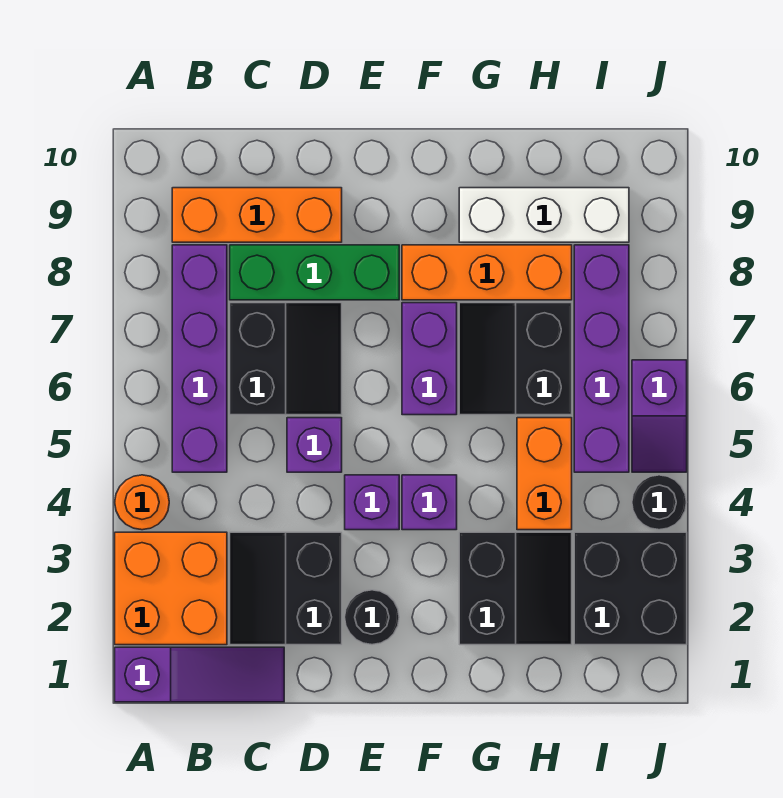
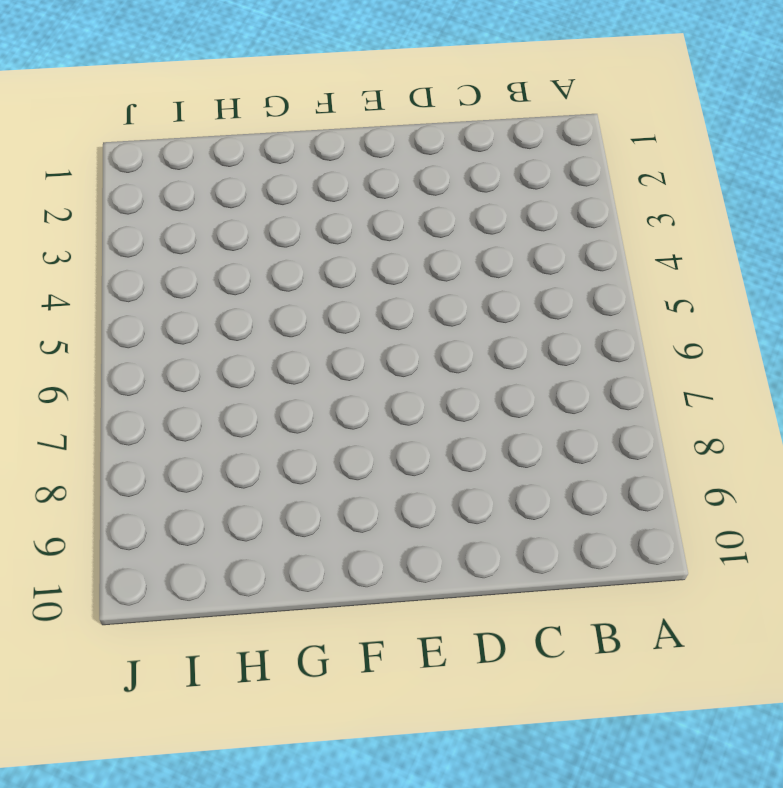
none -> purple 1x3 slope [115,647,284,702]
none -> orange 2x2 brick [115,532,227,645]
none -> orange 1x1 round brick [115,475,169,530]

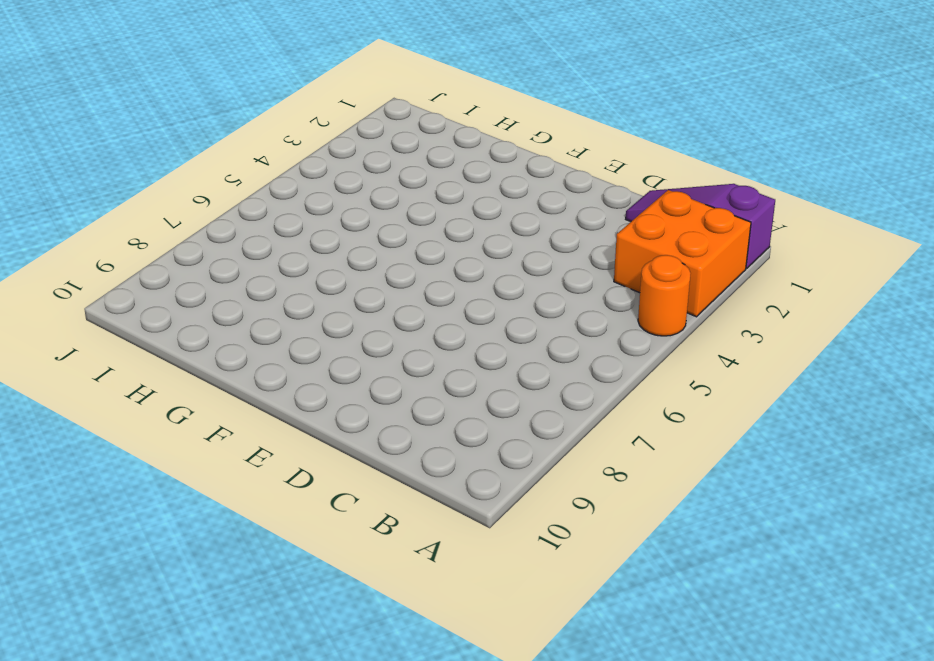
none -> purple 1x4 brick [172,245,227,472]
none -> orange 1x3 brick [172,188,342,242]
none -> black 2x2 slope [230,532,342,645]

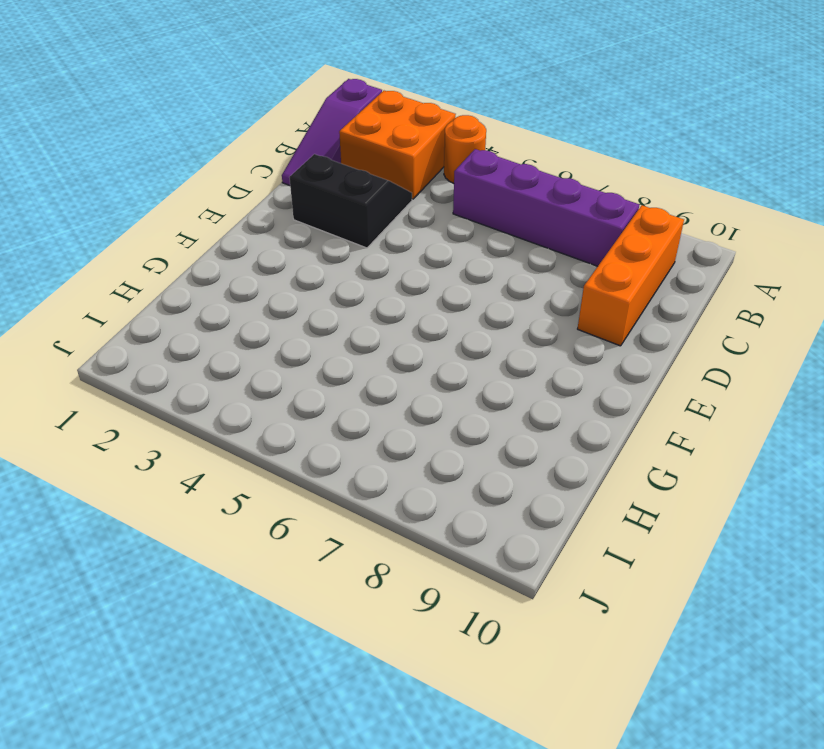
none -> black 2x2 slope [230,303,342,415]
none -> green 1x3 brick [230,245,399,300]
none -> purple 1x1 brick [287,418,342,472]

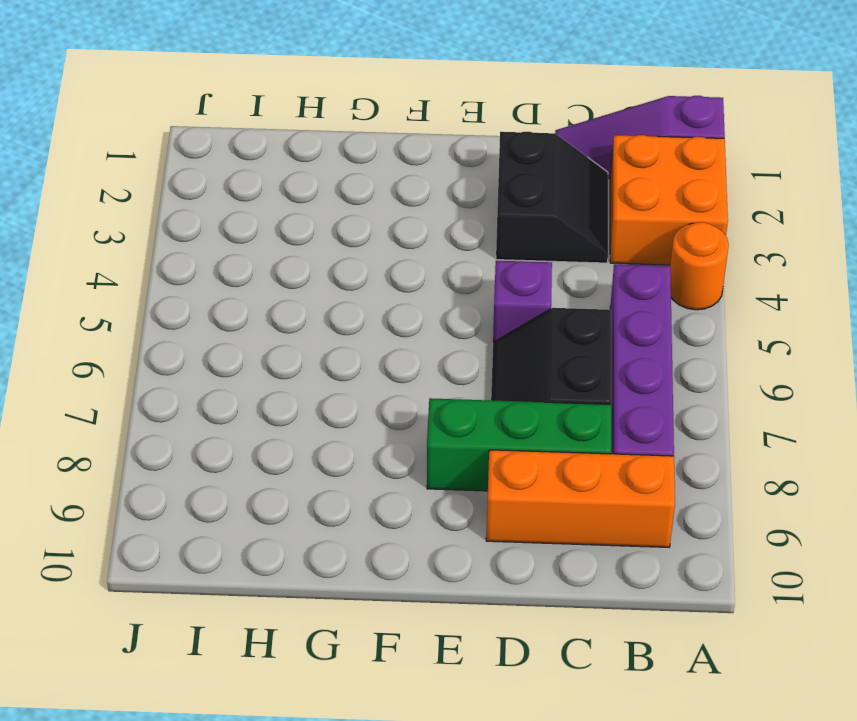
none -> black 1x1 round brick [345,590,399,645]
none -> purple 1x1 brick [345,475,399,530]
none -> purple 1x1 brick [402,475,457,530]

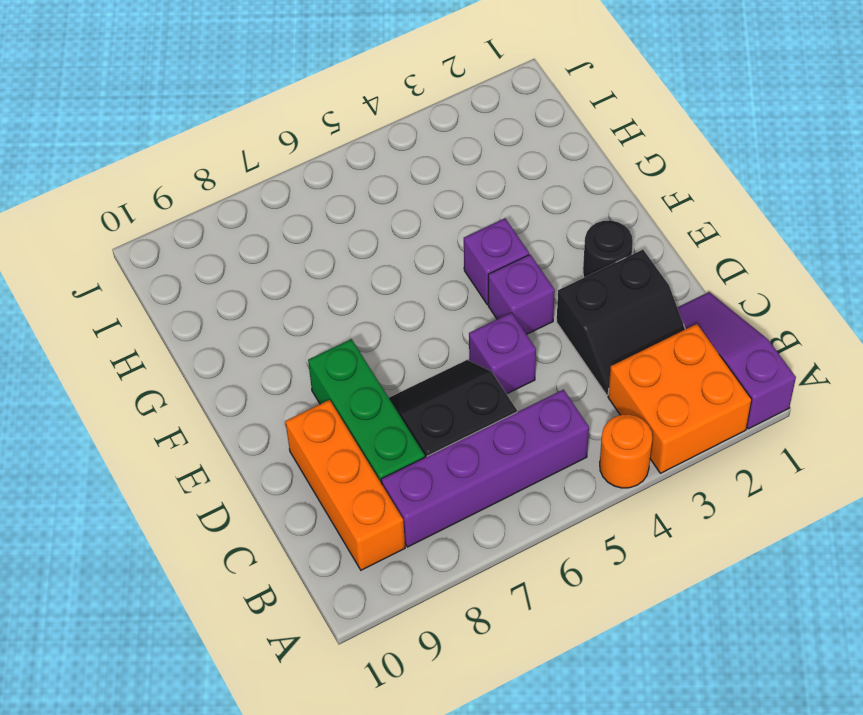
none -> purple 1x2 brick [402,303,457,415]
none -> orange 1x3 brick [402,245,572,300]
none -> black 2x2 slope [459,532,572,645]

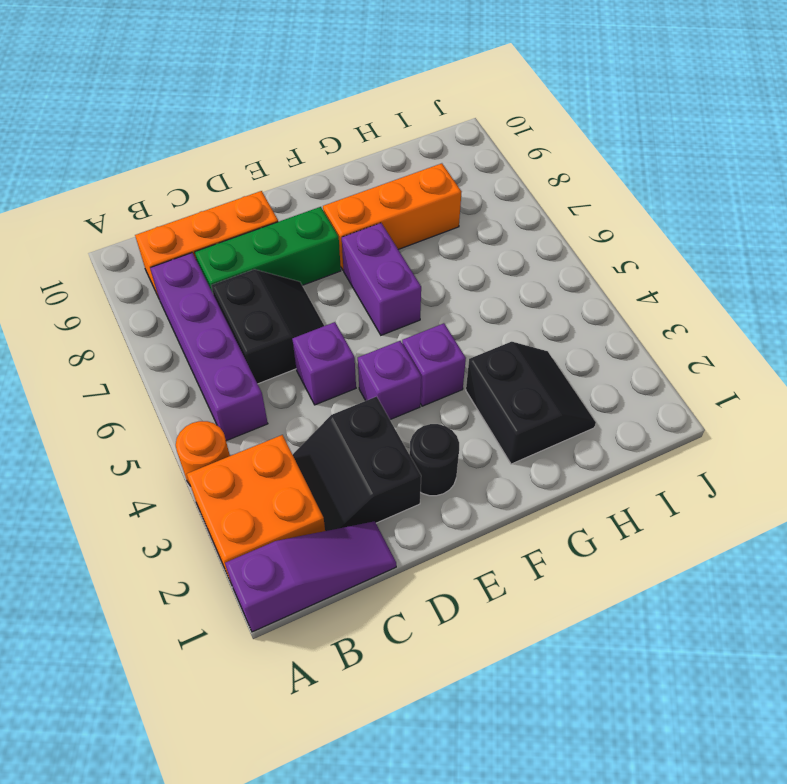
none -> black 2x2 slope [459,303,572,415]
none -> white 1x3 brick [459,188,629,242]
none -> orange 1x2 brick [517,418,572,530]

